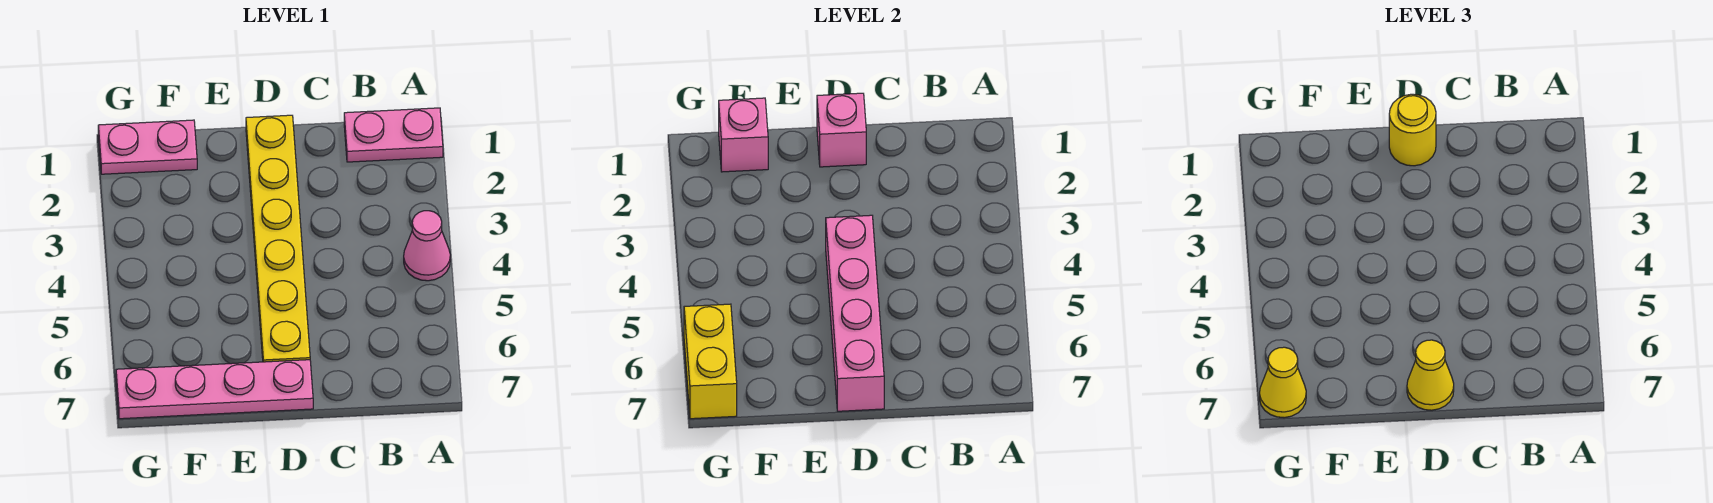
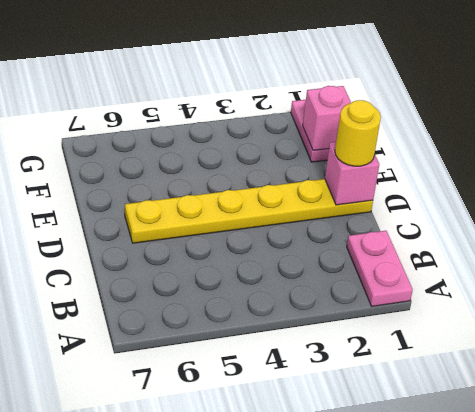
none -> pink 1x1 cone [404,211,450,281]
none -> pink 1x4 plate [116,360,313,419]
none -> pink 1x4 brick [826,215,884,411]

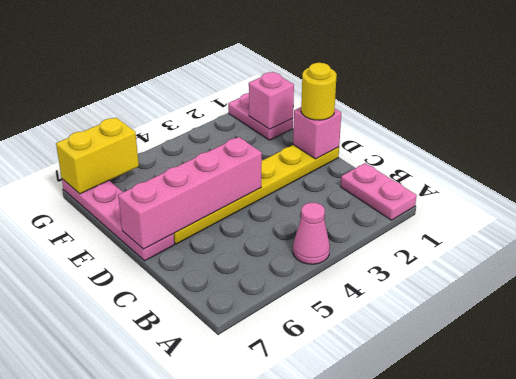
none -> yellow 1x1 cone [1407,340,1454,410]
none -> yellow 1x1 cone [1260,347,1306,418]

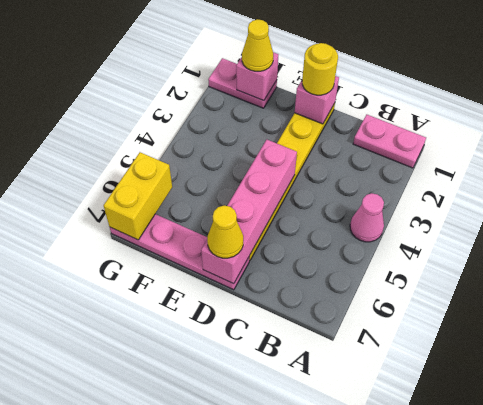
yellow 1x1 cone [242,19,273,71] -> yellow 1x1 cone moved to [1260,347,1306,418]

